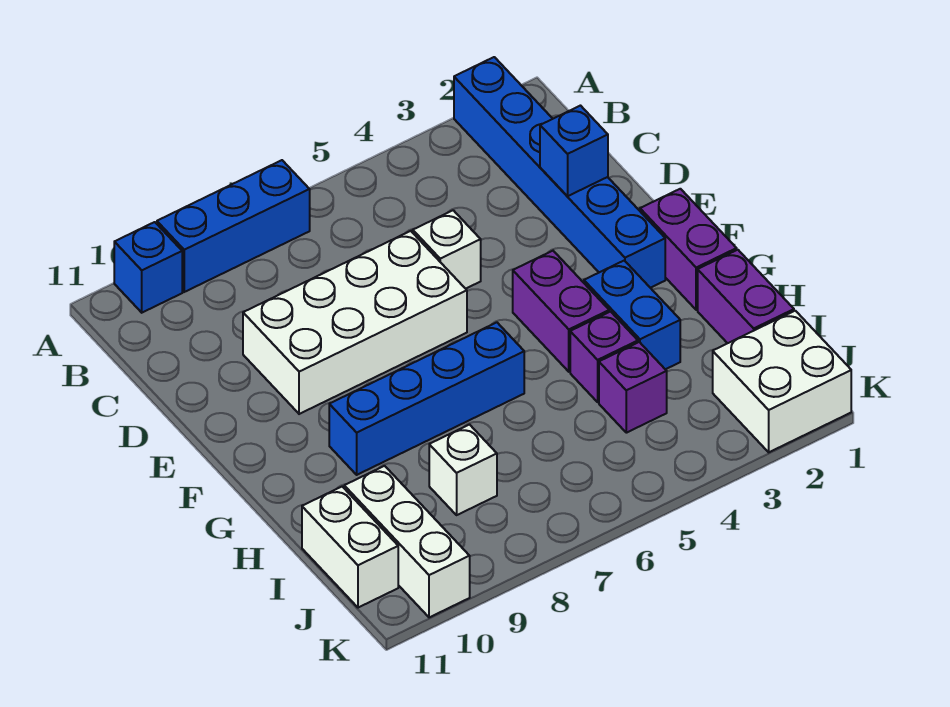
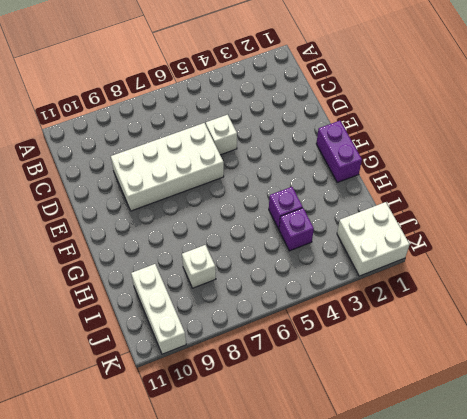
none -> blue 1x6 brick [454,57,665,288]
none -> blue 1x3 brick [157,160,310,292]
none -> blue 1x1 brick [114,222,182,313]

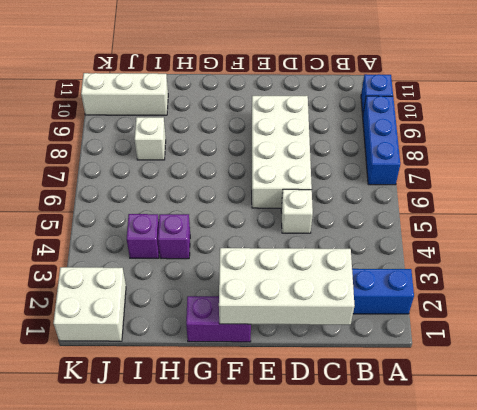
white 2x4 brick [219,248,355,325] -> blue 1x1 brick [540,106,608,196]
none -> purple 1x2 brick [513,251,609,372]
none -> blue 1x2 brick [584,261,680,369]
none -> blue 1x4 brick [329,322,524,475]

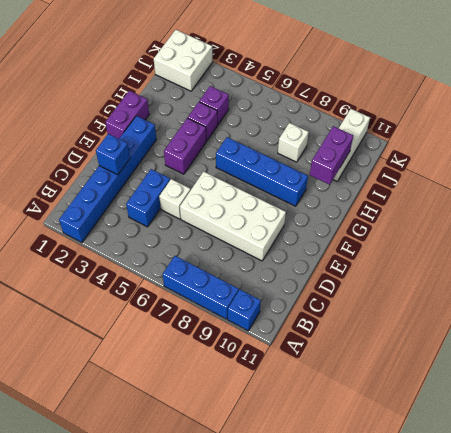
blue 1x2 brick [126,169,170,227] -> blue 1x2 brick moved to [584,261,680,369]
purple 1x2 brick [310,126,353,185] -> purple 1x2 brick moved to [698,250,794,343]
none -> white 1x2 brick [302,487,398,608]

